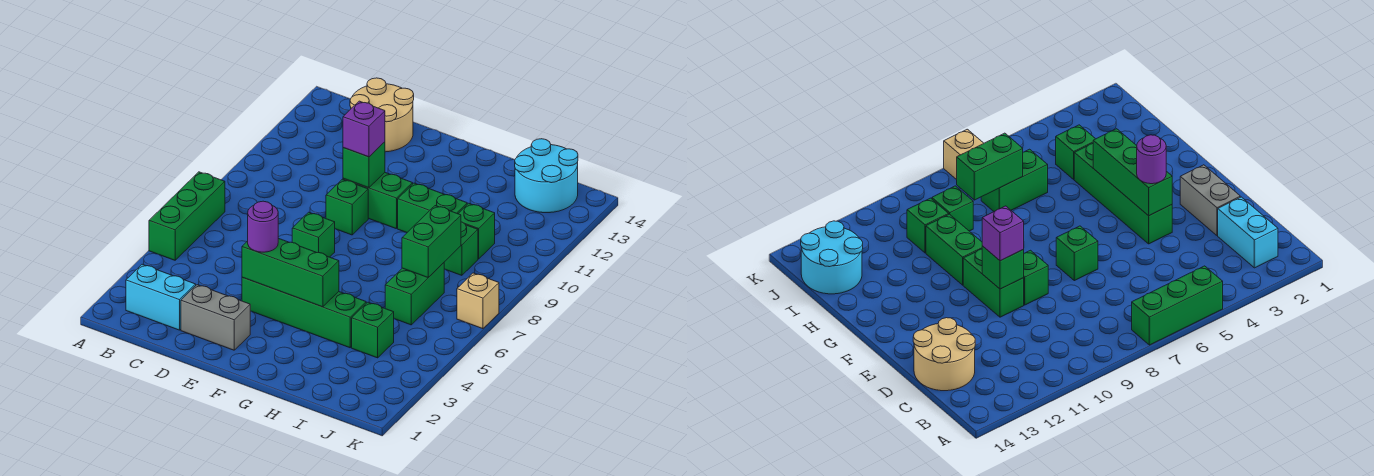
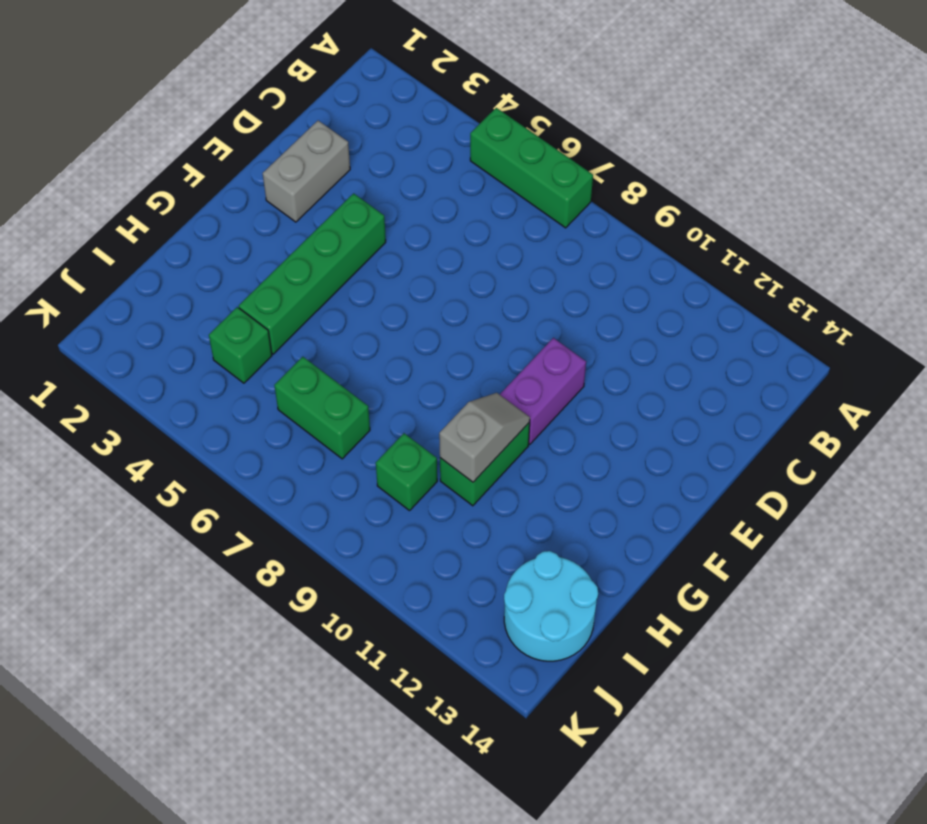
purple 1x2 brick [500,338,586,444] -> green 1x2 brick [343,173,413,229]
grey 1x2 slope [439,393,530,482] -> none
none -> cyan 1x2 brick [126,264,196,330]
none -> tan 2x2 round brick [350,78,414,152]
none -> green 1x1 brick [292,212,335,257]

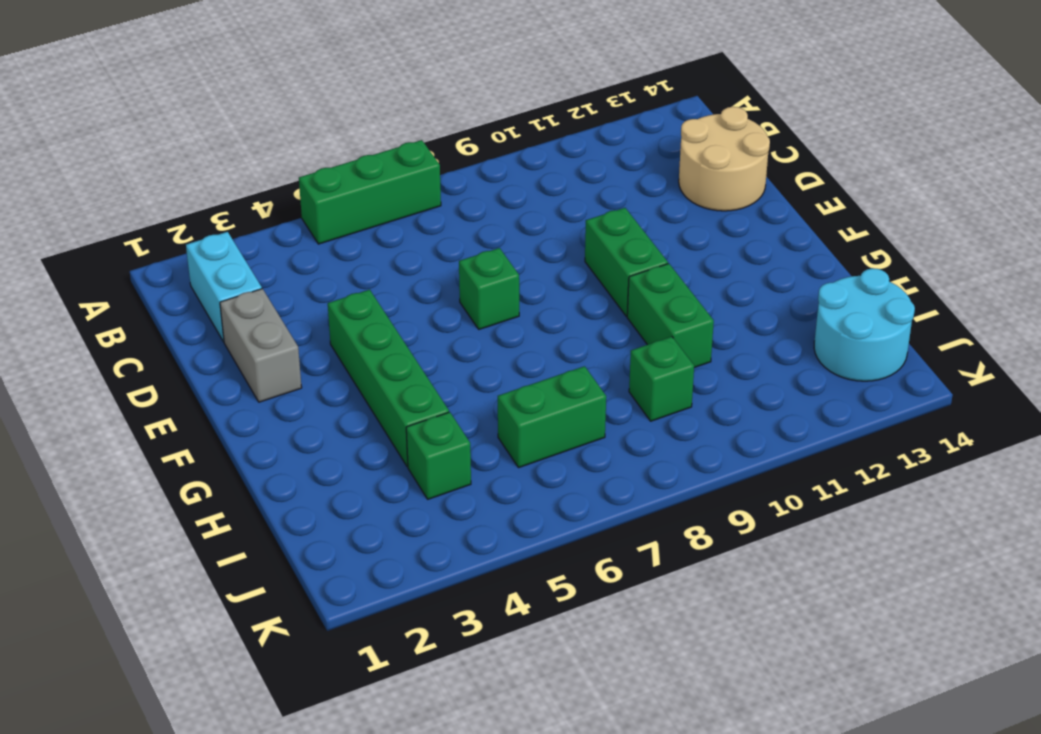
none -> green 1x1 brick [326,179,368,235]
none -> green 1x1 brick [458,203,495,259]
none -> tan 1x1 brick [457,273,499,329]

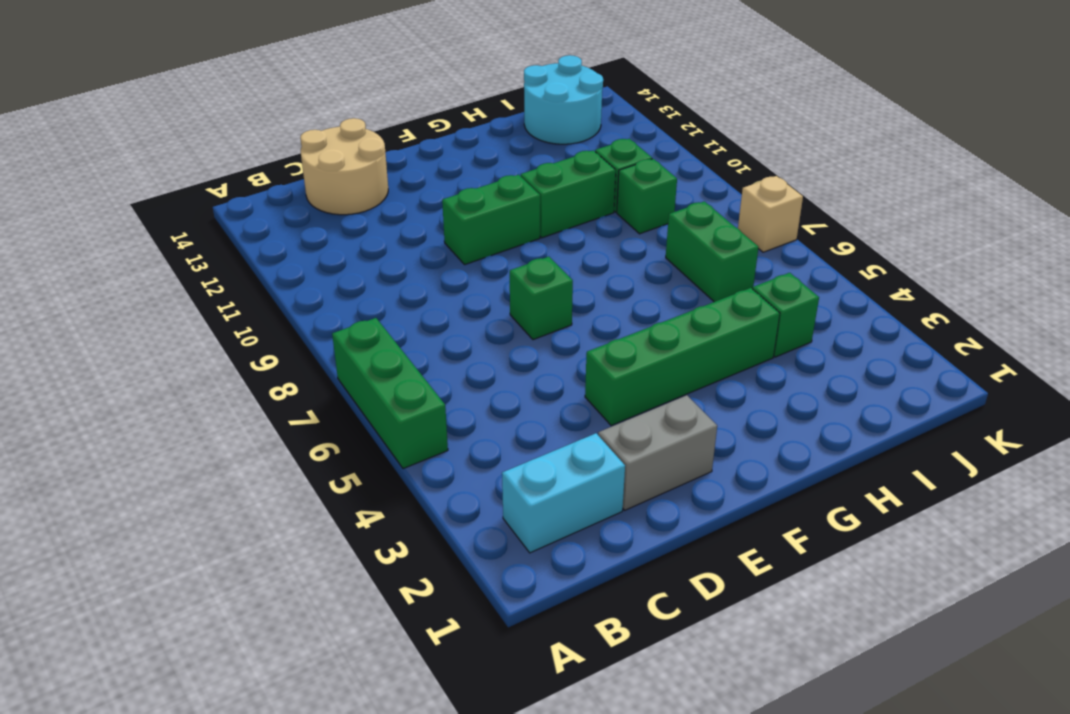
none -> green 1x1 brick [326,179,368,235]
none -> green 1x3 brick [242,238,339,307]
none -> green 1x1 brick [343,142,385,188]

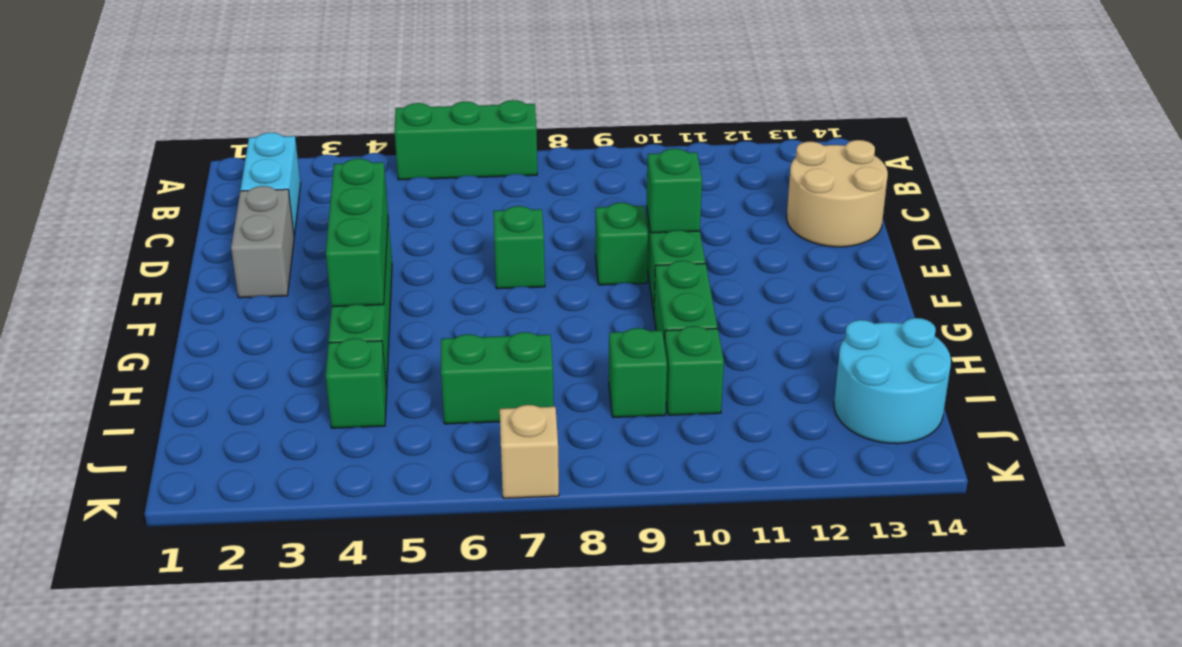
none -> green 1x2 brick [402,206,461,277]
none -> purple 1x1 round brick [248,201,278,252]
none -> purple 1x1 brick [343,101,385,157]

